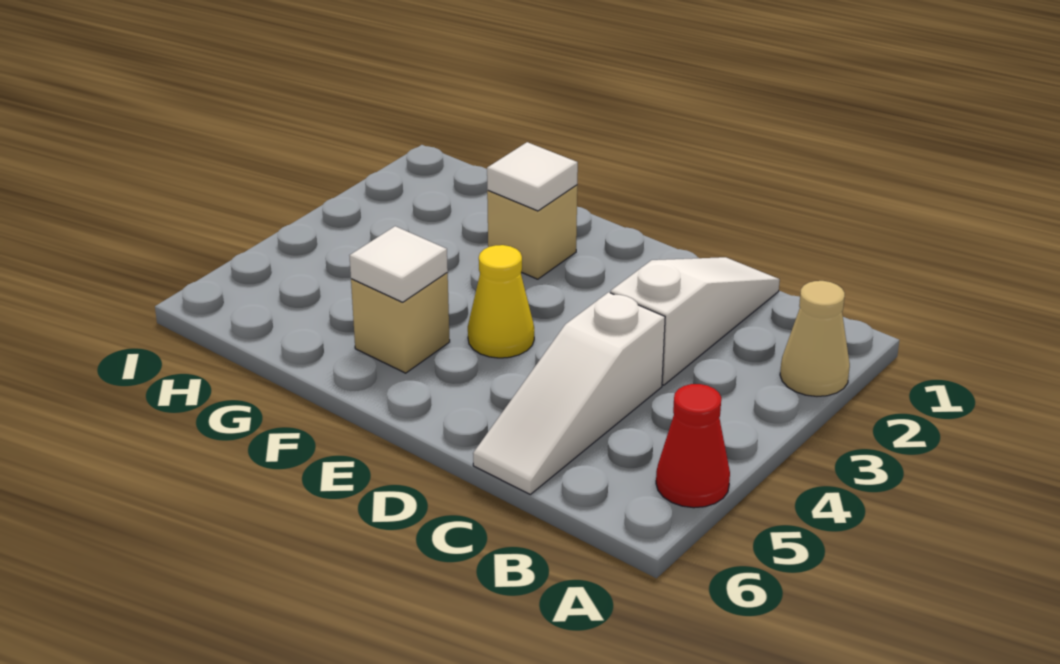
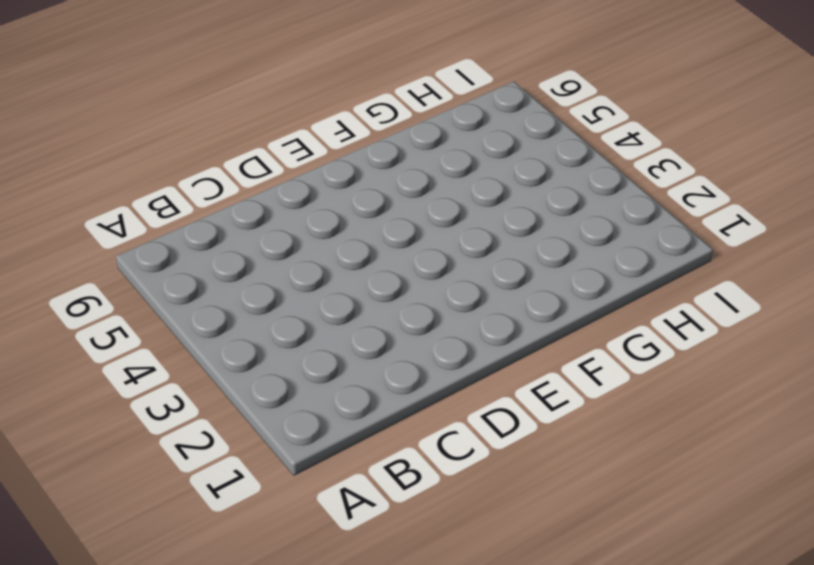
none -> tan 1x1 cone [780,281,850,396]
none -> red 1x1 cone [656,384,730,508]

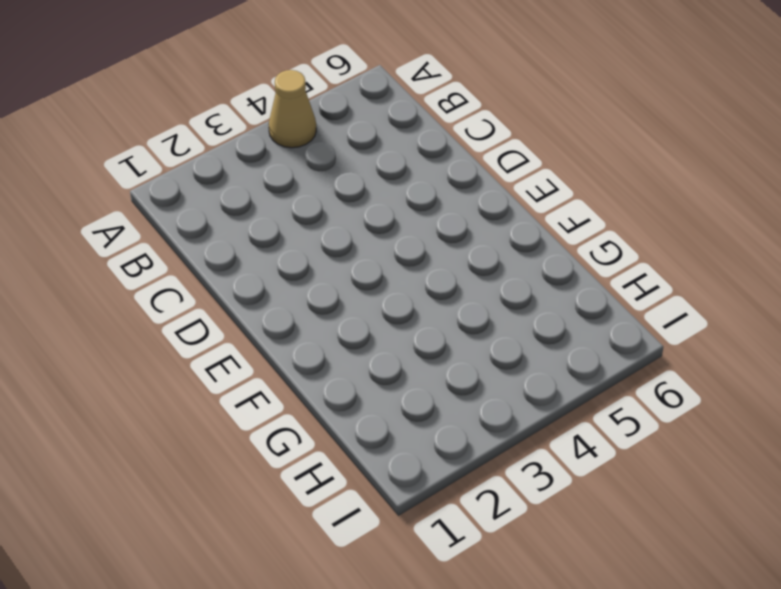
tan 1x1 cone [269,70,316,148] -> tan 1x1 cone moved to [780,281,850,396]
none -> red 1x1 cone [656,384,730,508]
none -> white 1x3 slope [610,257,780,385]

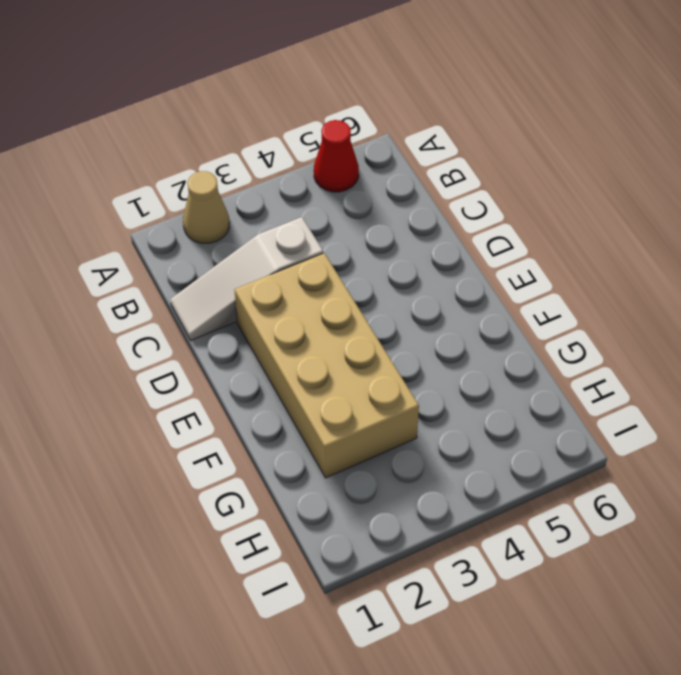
tan 2x4 brick [234,253,419,478] -> tan 1x1 brick [487,185,577,279]
none -> white 1x3 slope [473,292,665,494]
none -> yellow 1x1 cone [468,245,534,358]

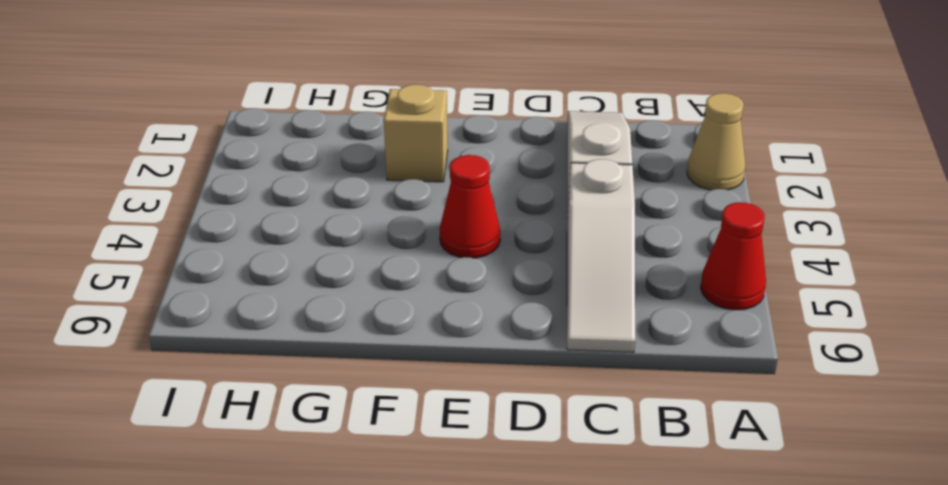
red 1x1 cone [440,155,500,258] -> yellow 1x1 cone [468,245,534,358]
none -> tan 1x1 brick [351,273,450,373]
none -> white 1x1 tile [487,142,578,211]

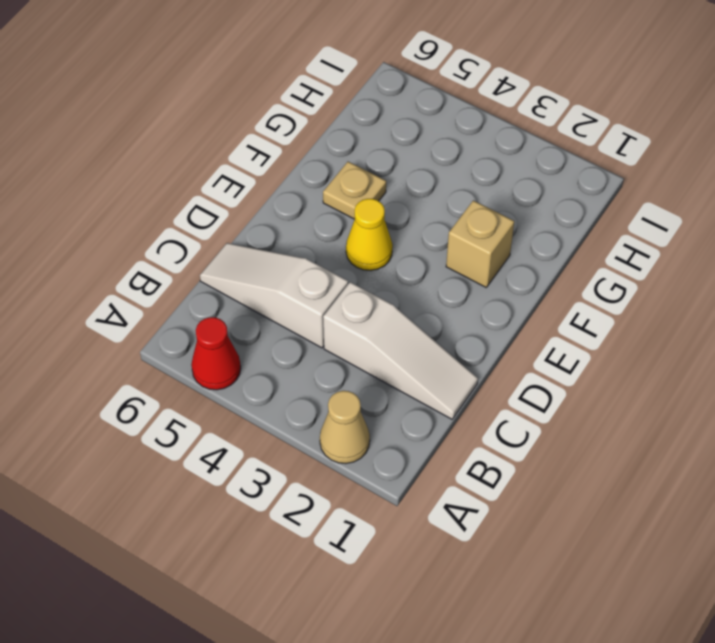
tan 1x1 plate [323,162,386,219] -> tan 1x1 brick [351,273,450,373]
none -> white 1x1 tile [487,142,578,211]
none -> white 1x1 tile [349,226,448,302]

